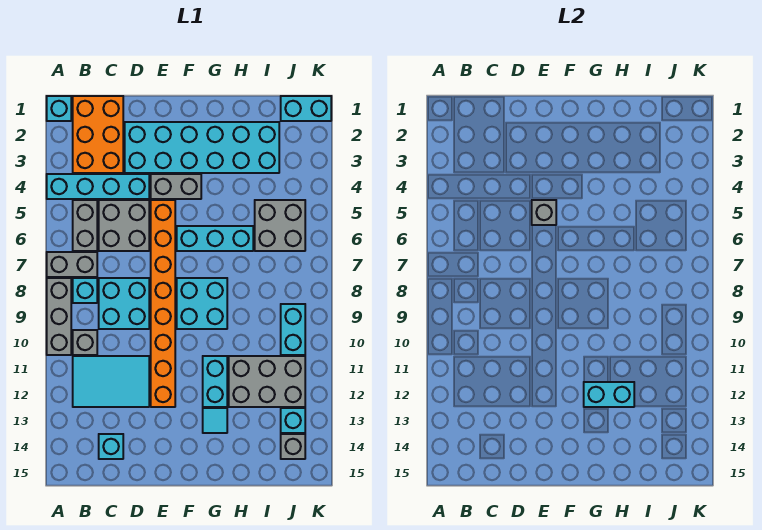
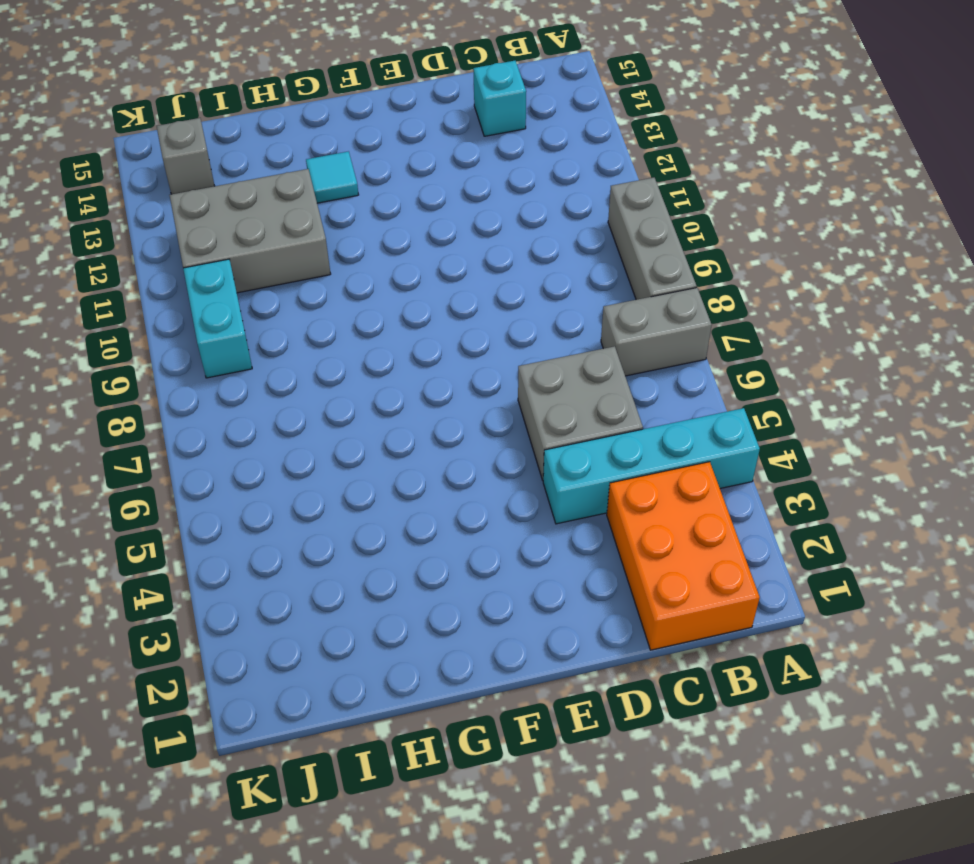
none -> cyan 1x1 brick [47,96,71,121]
none -> grey 1x2 brick [73,200,97,251]
none -> cyan 1x1 brick [73,278,97,303]

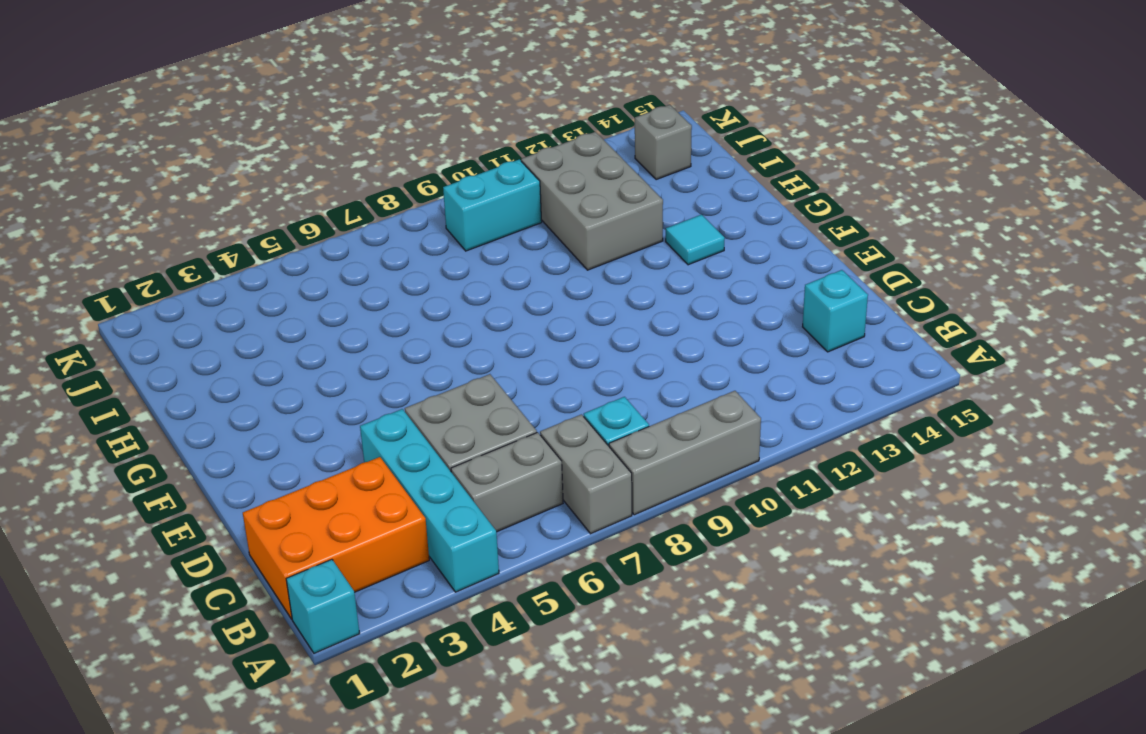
none -> grey 1x1 brick [73,330,97,355]
none -> cyan 2x3 tile [73,356,149,407]
none -> cyan 2x2 brick [99,278,149,329]

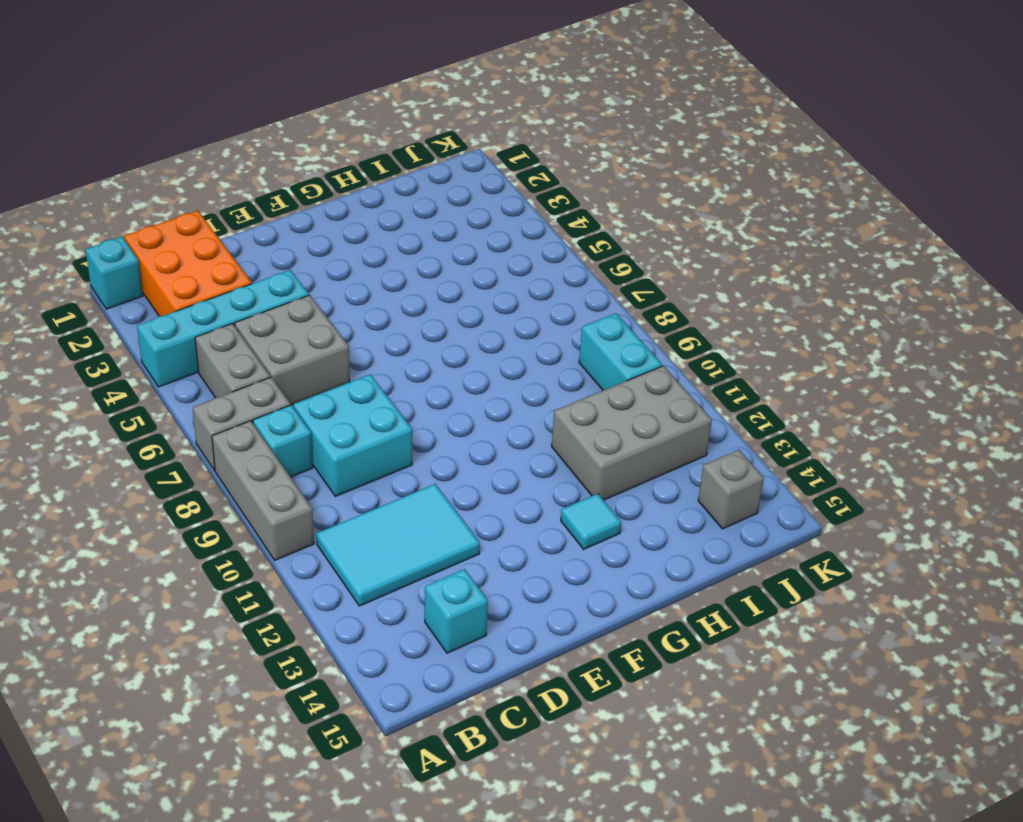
none -> grey 1x1 brick [73,330,97,355]
none -> cyan 2x6 brick [125,122,279,173]
none -> grey 1x2 brick [151,174,201,199]

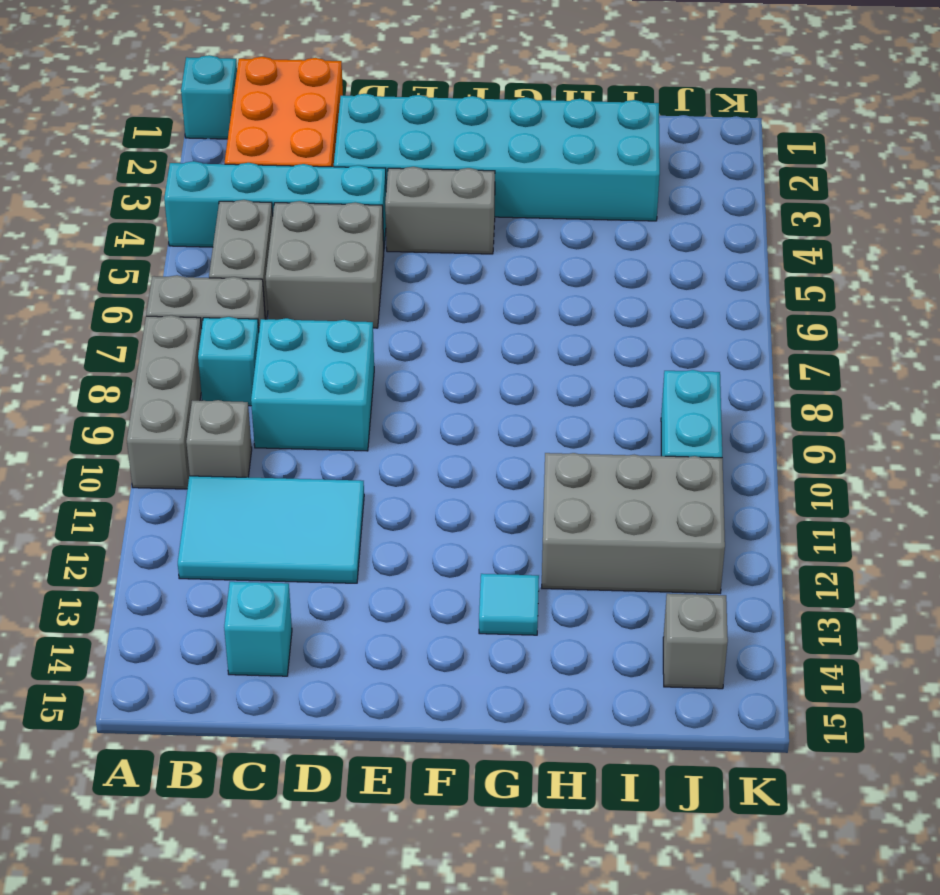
none -> orange 1x8 brick [151,200,175,407]
none -> cyan 1x3 brick [177,226,253,251]
none -> cyan 2x2 brick [177,278,227,329]

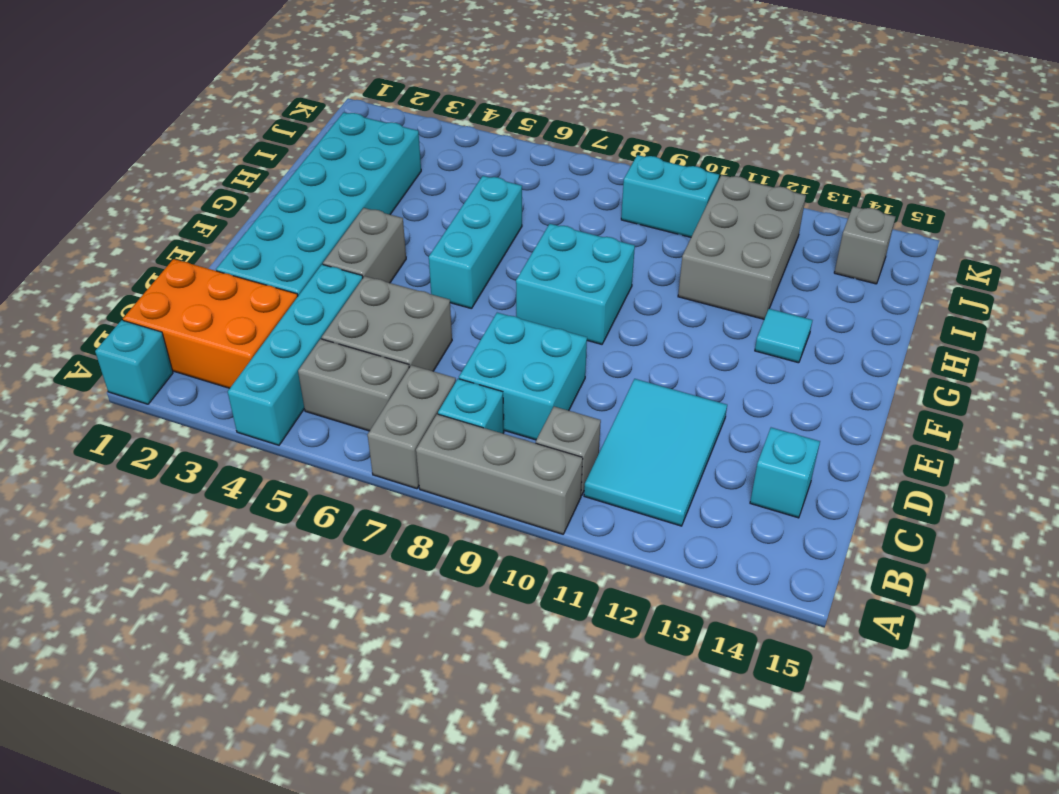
none -> orange 1x8 brick [151,200,175,407]
none -> cyan 1x2 brick [203,356,227,407]
none -> grey 2x2 brick [255,200,305,251]

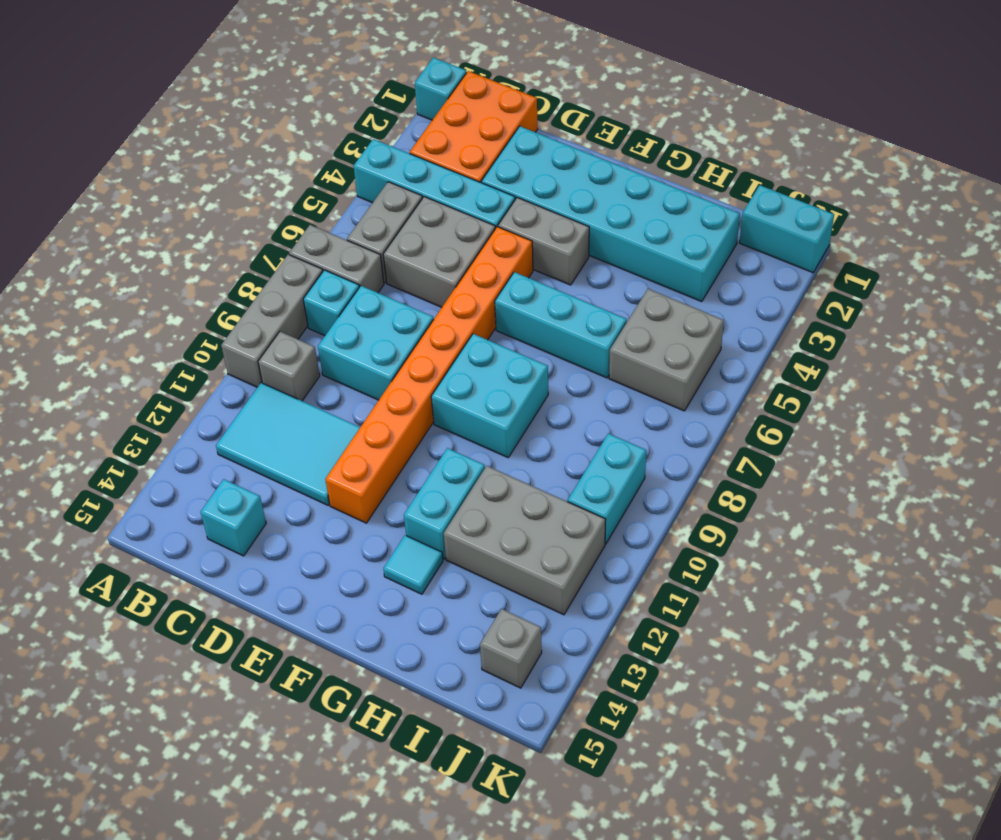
none -> cyan 1x1 brick [281,408,305,433]
none -> grey 1x1 brick [532,200,556,225]
none -> cyan 1x2 brick [584,382,634,407]

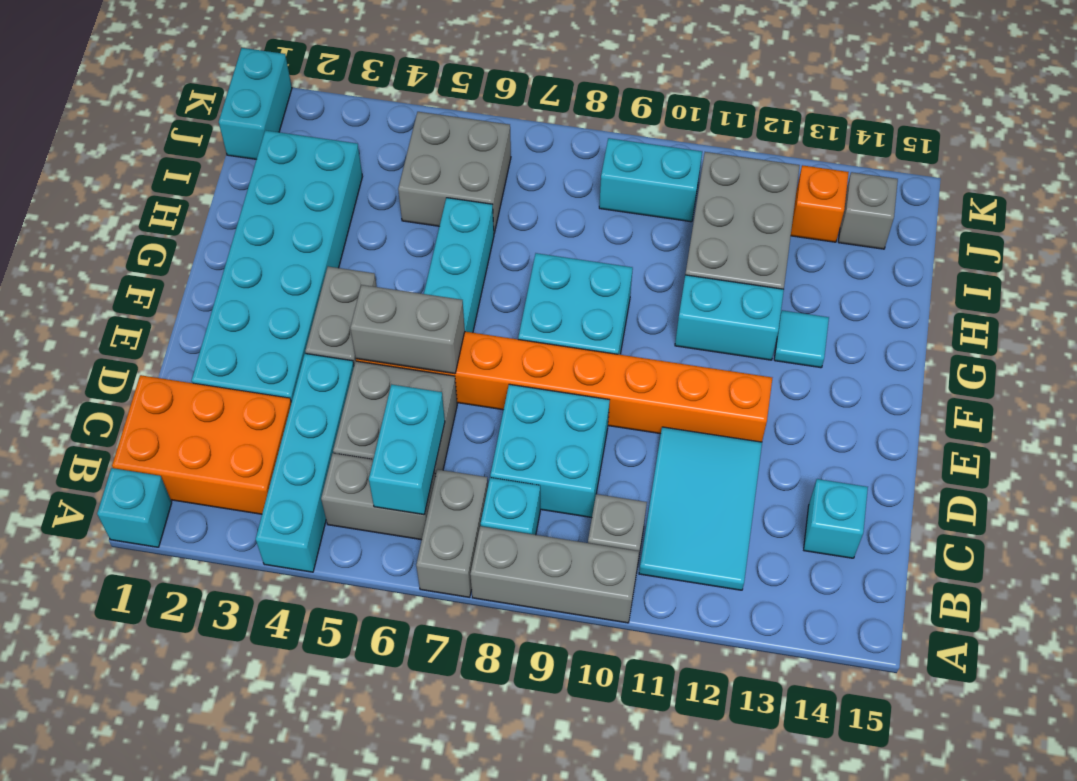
cyan 1x2 brick [369,384,445,515] -> cyan 1x2 brick moved to [584,382,634,407]
grey 1x2 brick [350,285,465,374] -> grey 1x1 brick [532,200,556,225]
orange 1x1 brick [791,165,849,242] -> cyan 1x1 brick [281,408,305,433]

